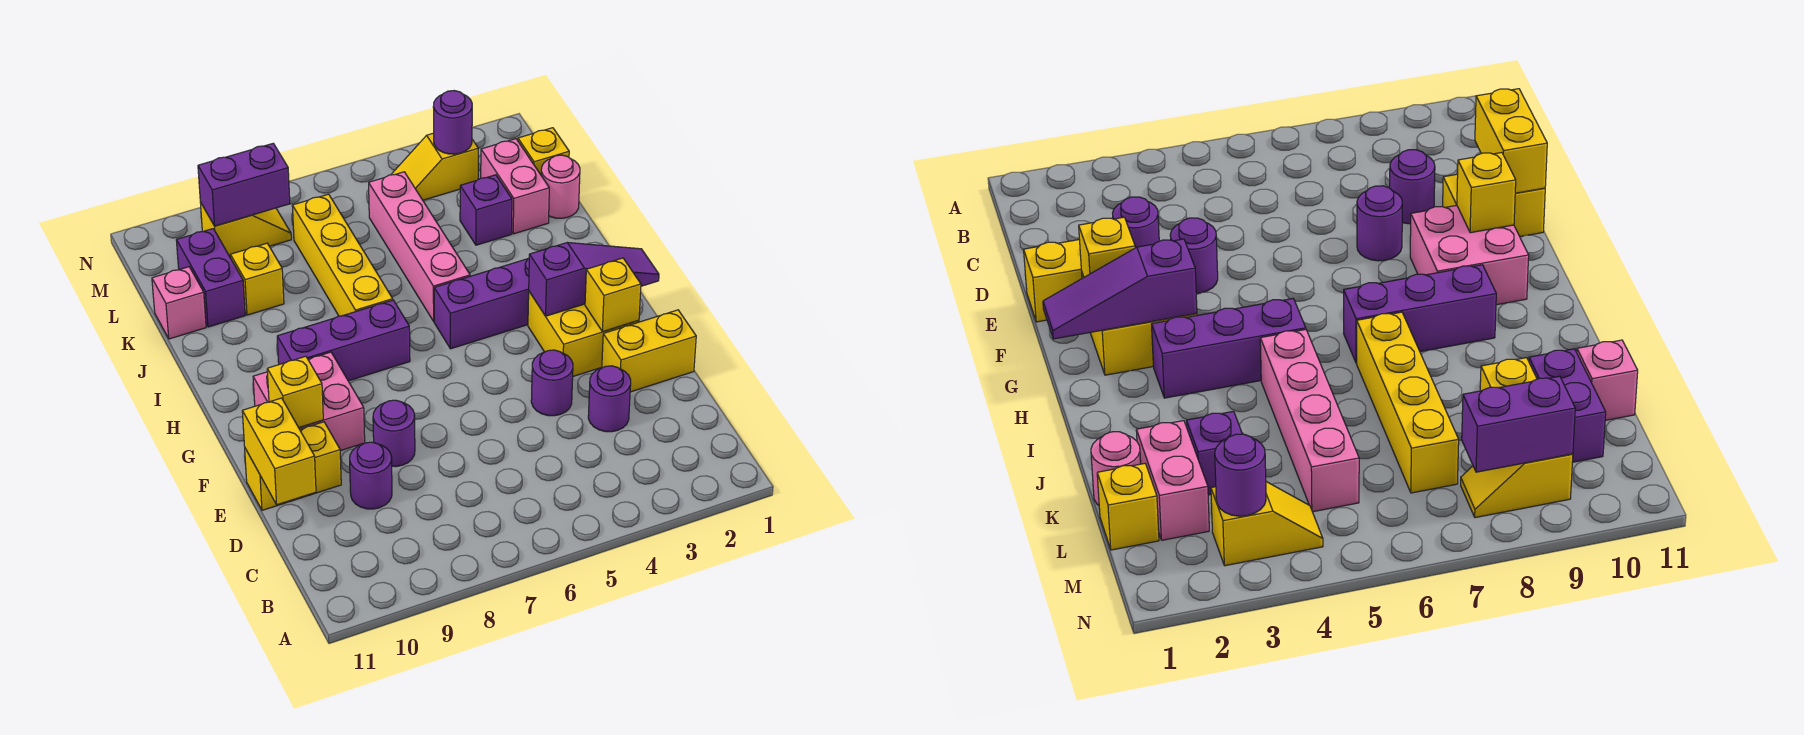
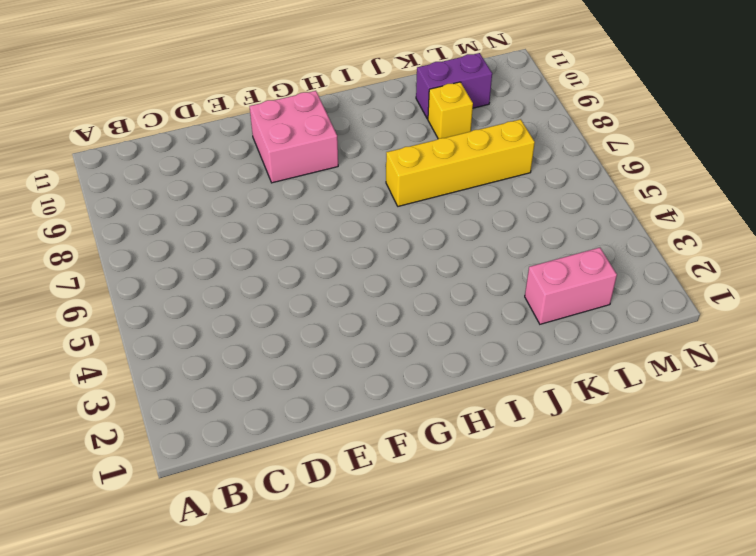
none -> purple 1x1 round brick [588,366,631,432]
none -> purple 1x1 round brick [350,442,392,509]
none -> yellow 1x2 brick [602,310,696,392]

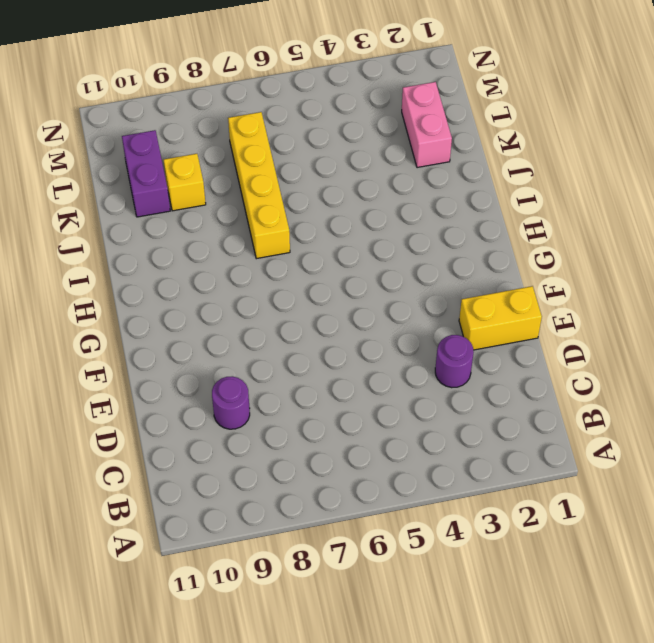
none -> purple 1x1 round brick [531,350,573,416]
none -> purple 1x1 round brick [373,400,415,467]
none -> yellow 1x2 brick [245,422,341,510]

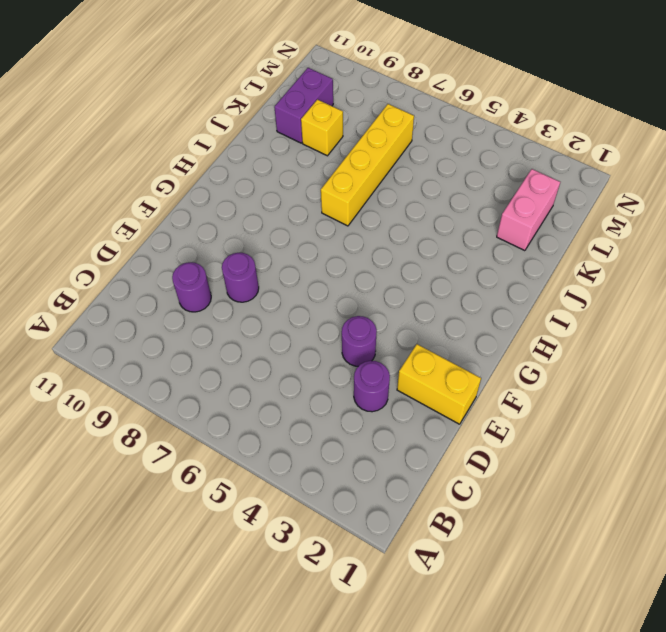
none -> yellow 1x2 brick [245,422,341,510]
none -> yellow 2x2 brick [528,292,639,376]
none -> pink 2x2 brick [253,352,365,451]

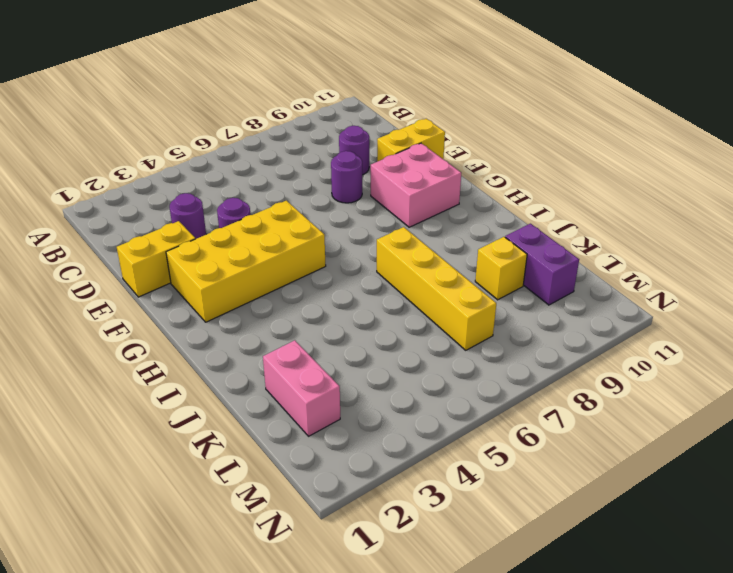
yellow 2x4 brick [166,201,326,322] -> yellow 2x2 brick [528,292,639,376]
none -> purple 1x3 brick [434,259,529,349]
none -> purple 1x3 brick [277,300,410,381]
none -> pink 1x4 brick [369,172,470,321]

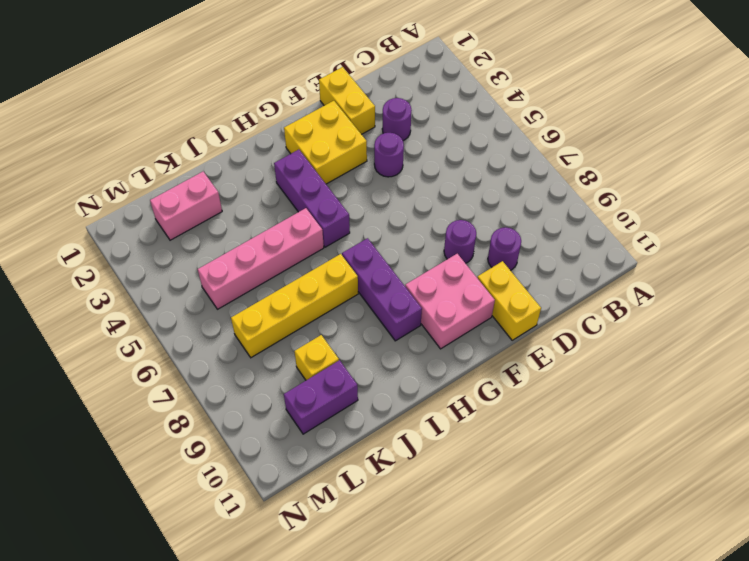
none -> pink 1x1 round brick [541,155,580,218]
none -> purple 1x1 brick [460,175,512,245]
none -> pink 1x1 brick [152,267,206,339]

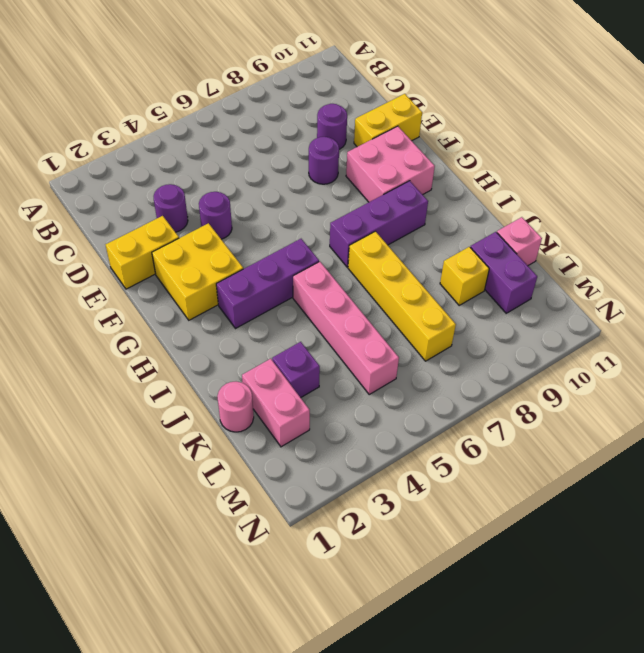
none -> yellow 1x1 brick [518,128,569,175]
none -> yellow 1x2 slope [391,133,478,200]
none -> yellow 1x2 slope [200,202,291,258]

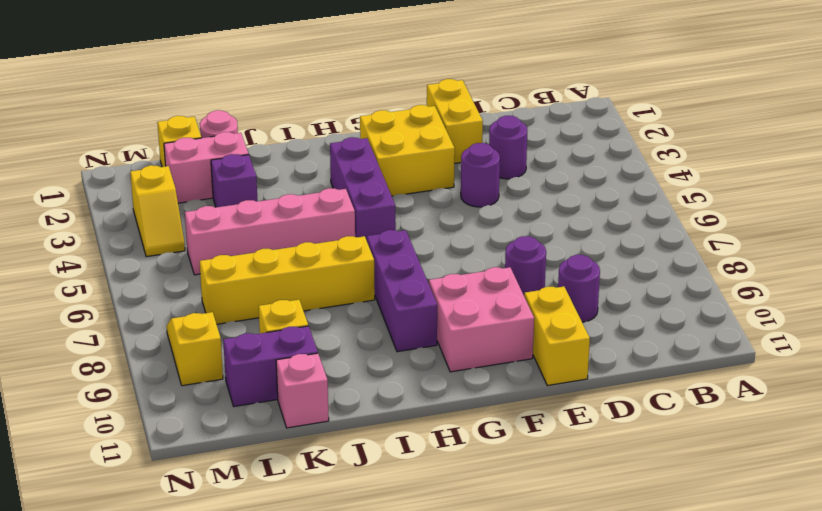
none -> yellow 1x2 brick [242,398,316,505]
none -> yellow 1x1 brick [585,258,641,332]
none -> yellow 1x1 brick [267,356,323,428]

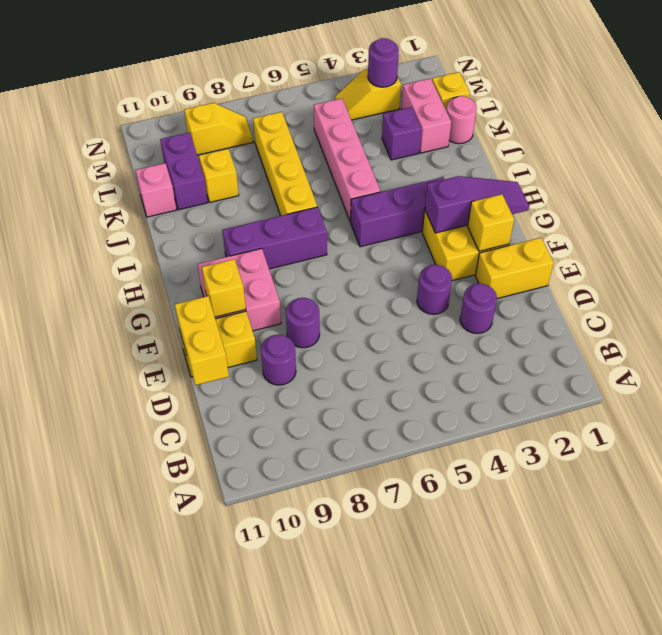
none -> purple 1x2 brick [198,143,290,226]

